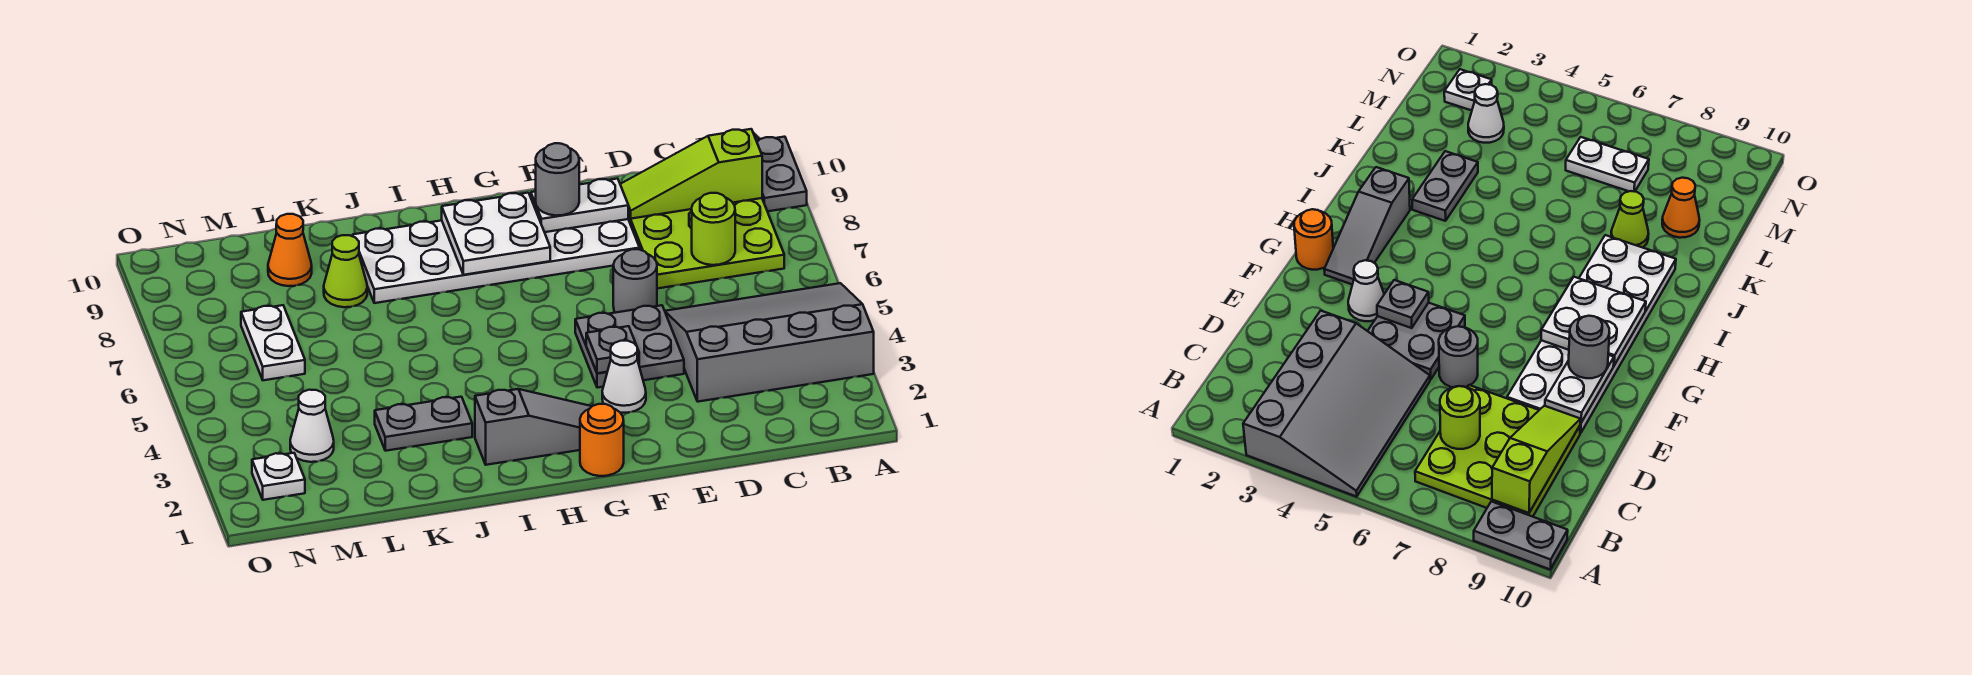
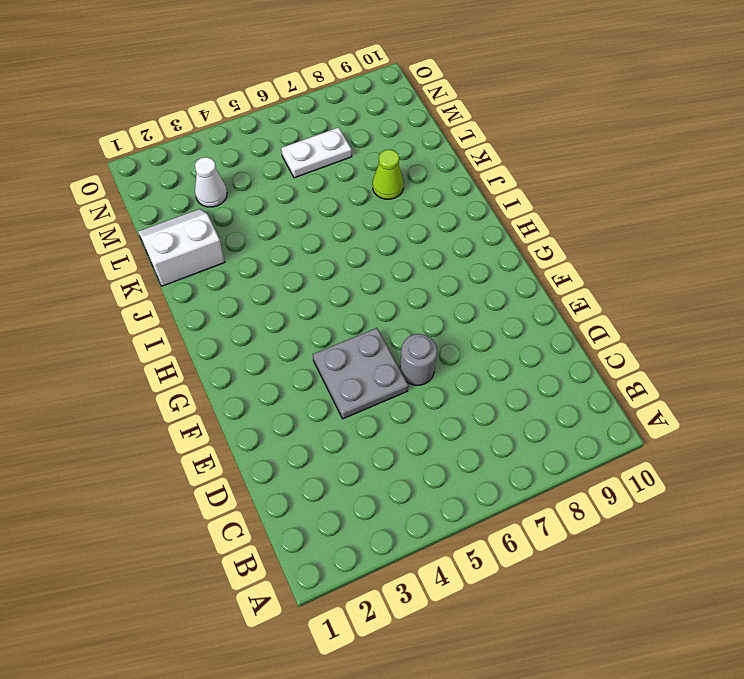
white 2x2 slope [138,209,225,286] -> none
none -> grey 3x4 slope [665,283,874,402]
none -> grey 1x2 plate [757,137,807,211]
none -> lime 3x3 plate [628,198,784,289]

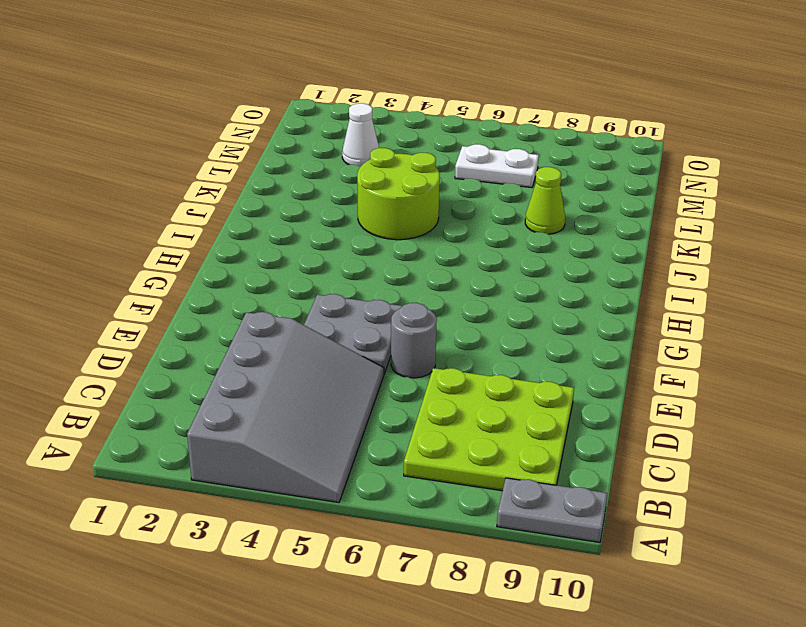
lime 2x2 round brick [357,148,440,240] -> none
none -> white 2x6 plate [352,219,640,303]
none -> white 1x1 cone [602,341,646,413]
none -> orange 1x1 round brick [580,404,624,476]

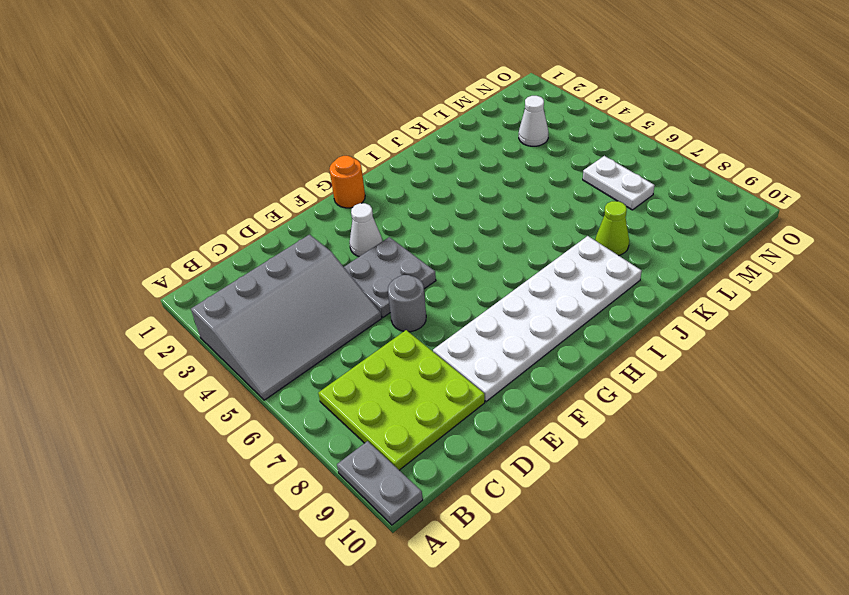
none -> grey 1x3 slope [475,389,592,465]
none -> grey 1x2 plate [375,397,472,451]
none -> orange 1x1 cone [268,214,312,286]

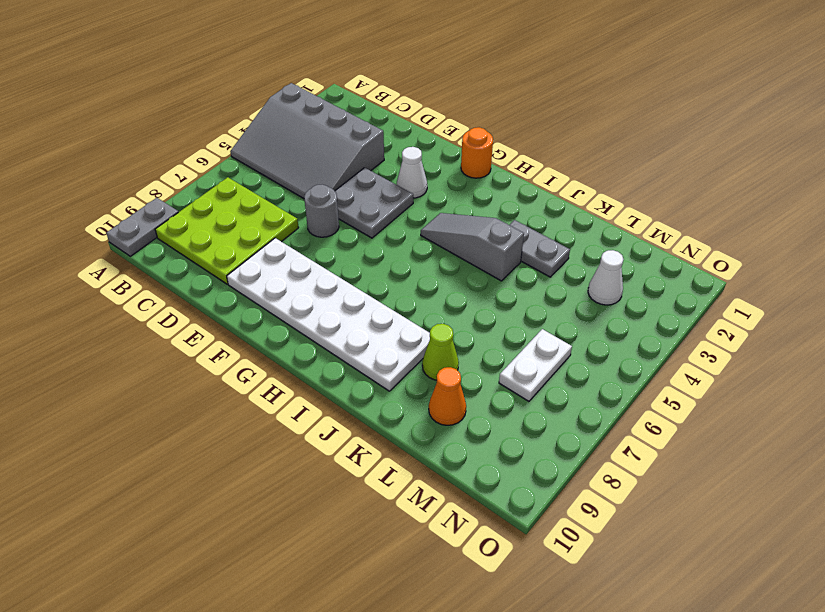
grey 1x3 slope [421,213,524,281] -> grey 1x3 slope moved to [475,389,592,465]
none -> white 1x1 plate [252,453,305,500]
none -> lime 1x3 slope [620,129,762,219]
none -> lime 1x1 round brick [692,193,735,265]

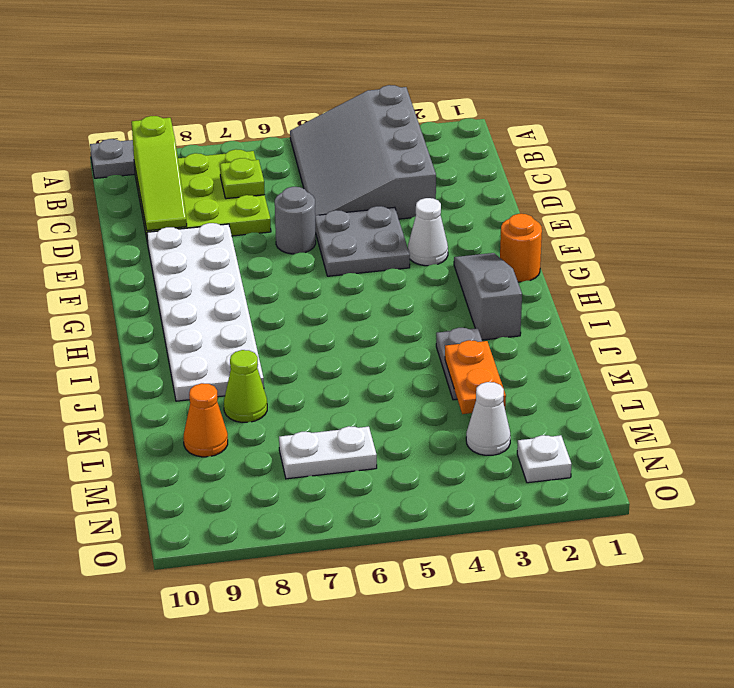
lime 1x1 plate [220,158,265,199] -> lime 1x1 round brick [692,193,735,265]
orange 1x2 plate [445,340,506,414] -> none
none -> white 1x2 plate [531,179,628,232]
none -> grey 1x1 plate [586,326,639,373]
none -> white 2x2 plate [442,193,550,275]

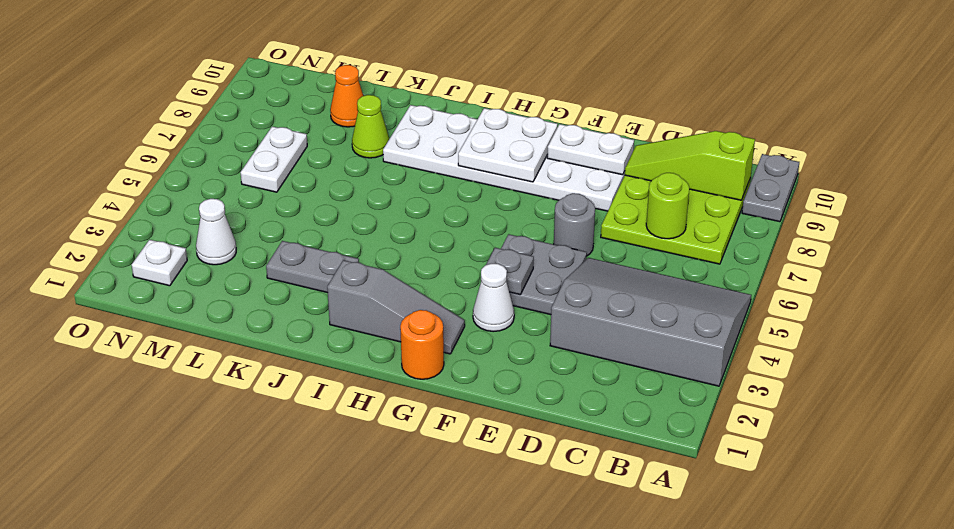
none -> grey 1x1 round brick [536,143,579,216]

